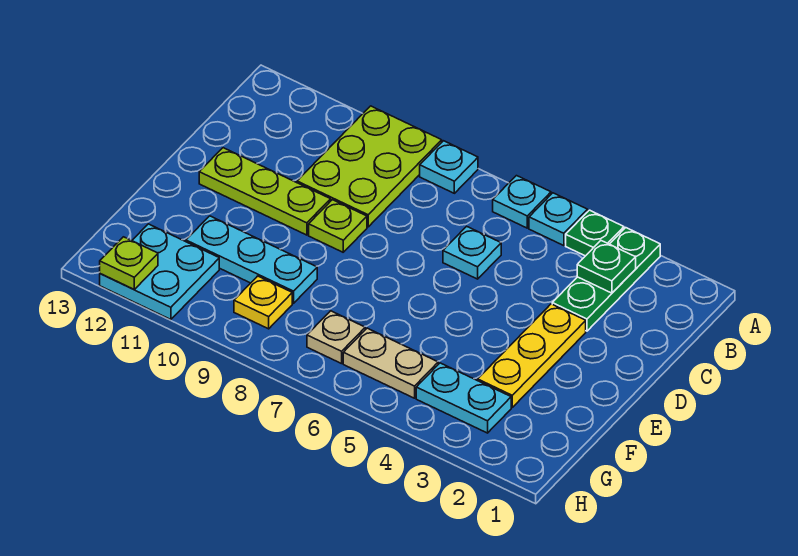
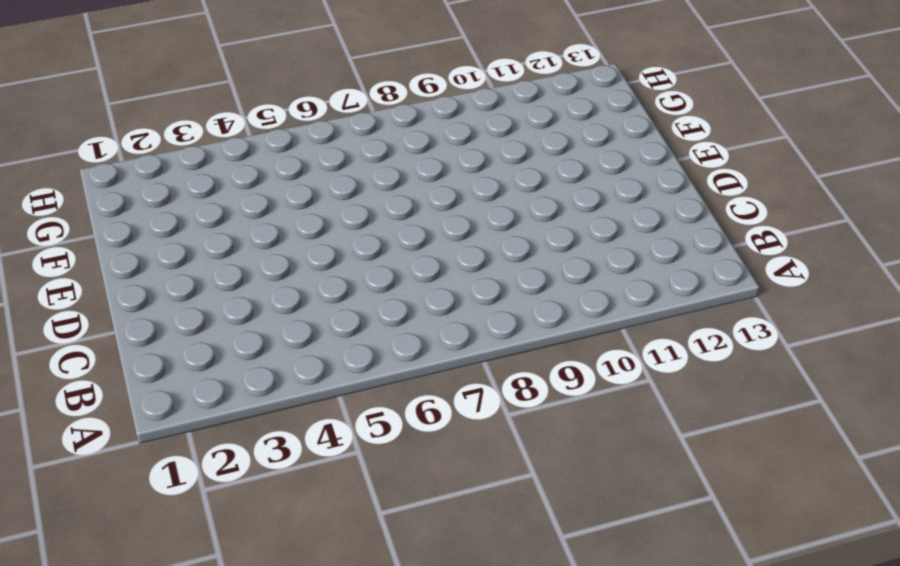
none -> green 1x3 plate [552,228,660,331]
none -> green 1x1 plate [566,210,624,256]
none -> cyan 1x1 plate [529,193,588,246]

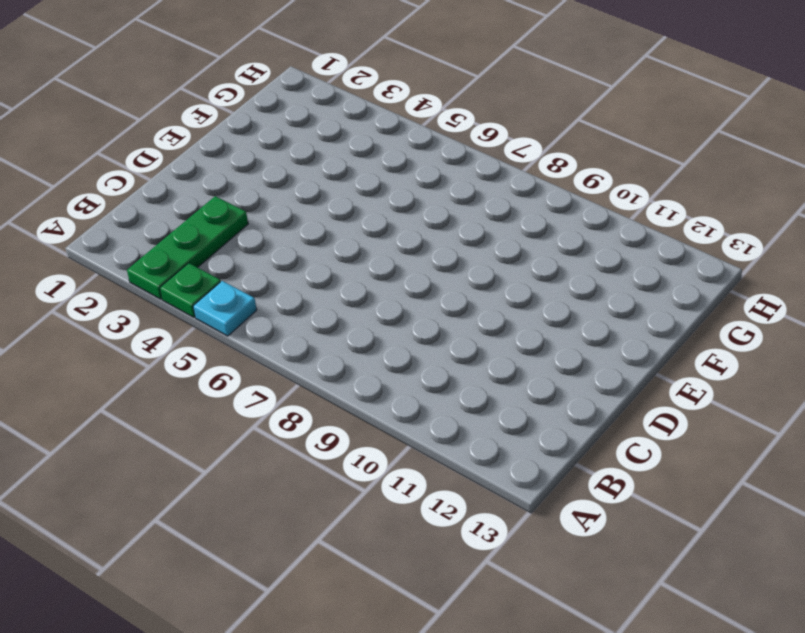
none -> cyan 1x1 plate [493,176,551,228]
none -> cyan 1x1 plate [420,141,478,193]
none -> lime 2x3 plate [297,106,442,227]

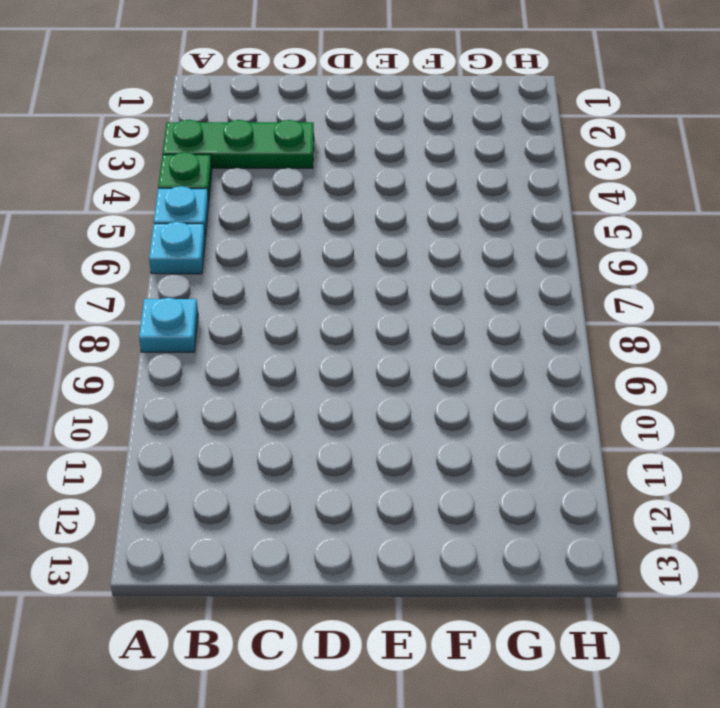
none -> lime 2x3 plate [297,106,442,227]
none -> cyan 1x1 plate [443,226,501,279]
none -> yellow 1x3 plate [478,304,586,407]

